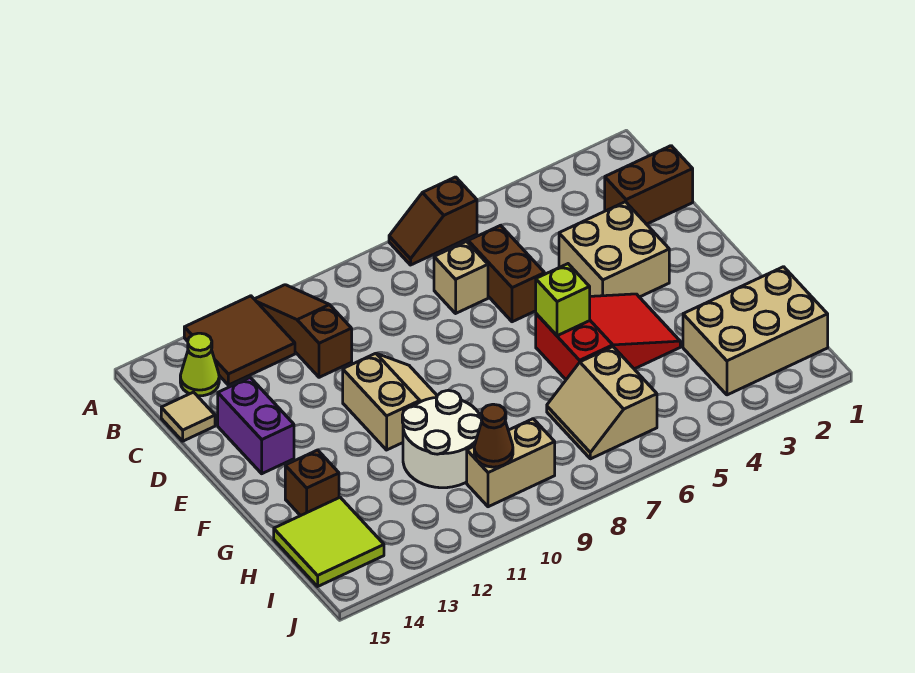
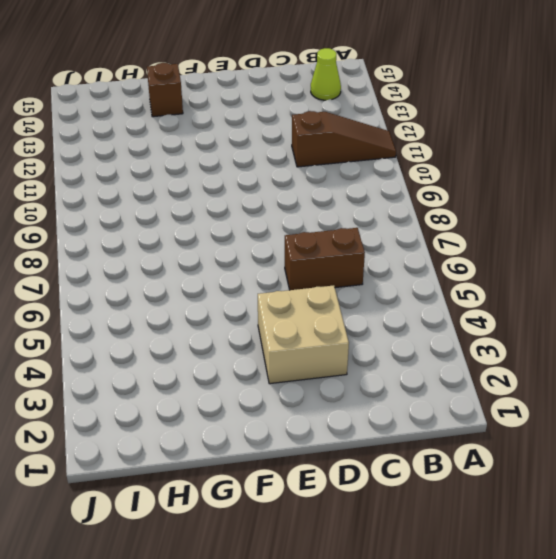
none -> brown 1x2 slope [389,177,477,265]
none -> brown 2x2 tile [184,296,295,385]
none -> brown 1x2 brick [605,146,693,224]

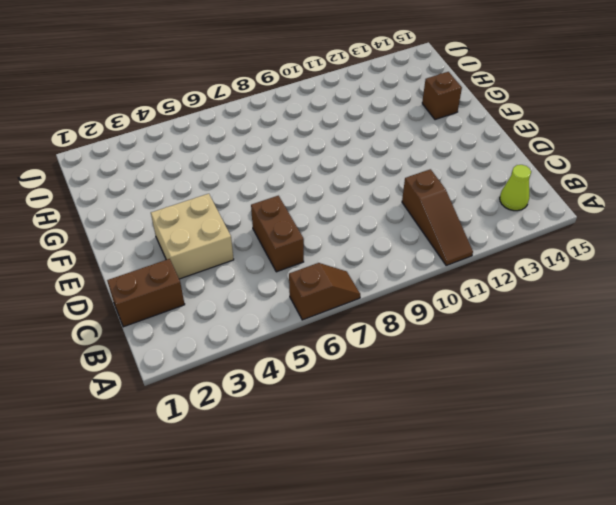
none -> brown 2x2 tile [184,296,295,385]
none -> tan 1x1 brick [434,241,488,313]
none -> tan 1x1 tile [161,392,215,441]

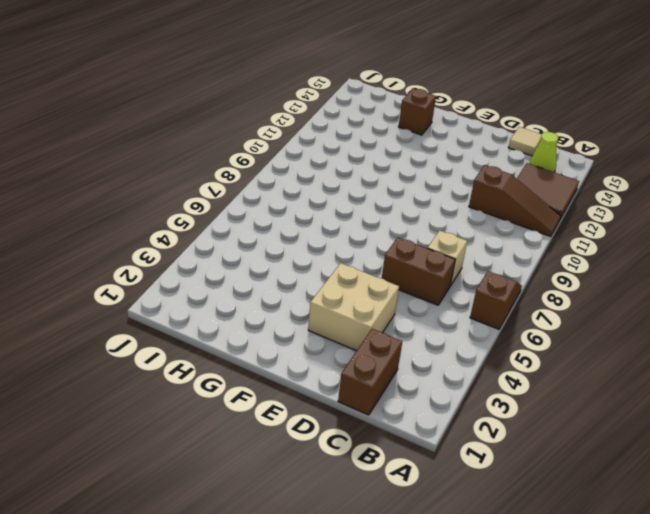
none -> purple 1x2 brick [218,377,294,474]
none -> tan 2x2 slope [343,353,437,450]
none -> red 2x3 slope [536,294,680,380]

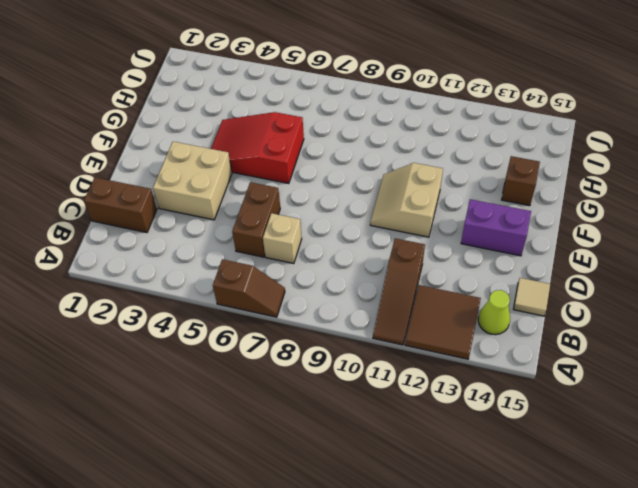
purple 1x2 brick [461,199,531,256] -> purple 1x2 brick turned to [218,377,294,474]
none -> white 2x2 round brick [402,390,482,488]
none -> tan 2x3 brick [683,267,828,395]
none -> tan 2x2 slope [547,347,657,459]

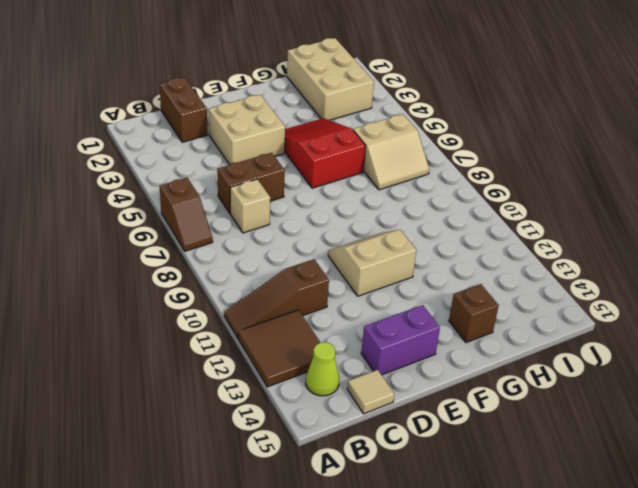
none -> white 2x2 round brick [402,390,482,488]
none -> lime 2x2 tile [274,497,384,586]
none -> tan 1x2 brick [467,419,555,507]

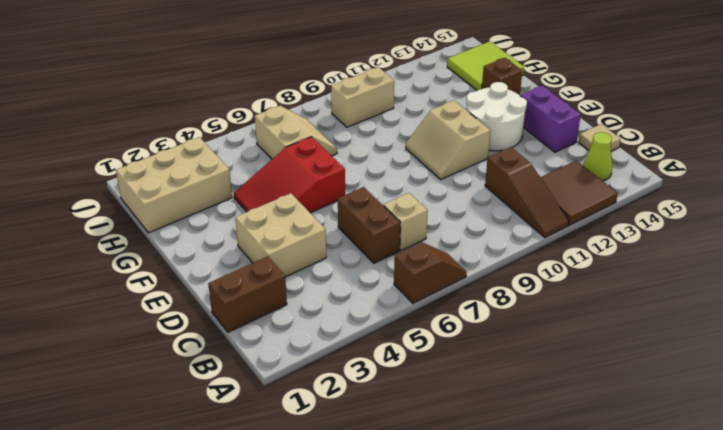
white 2x2 round brick [466,82,527,151] -> white 2x2 round brick moved to [402,390,482,488]
none -> lime 1x1 brick [536,264,590,336]
none -> brown 1x1 cone [474,404,513,467]

